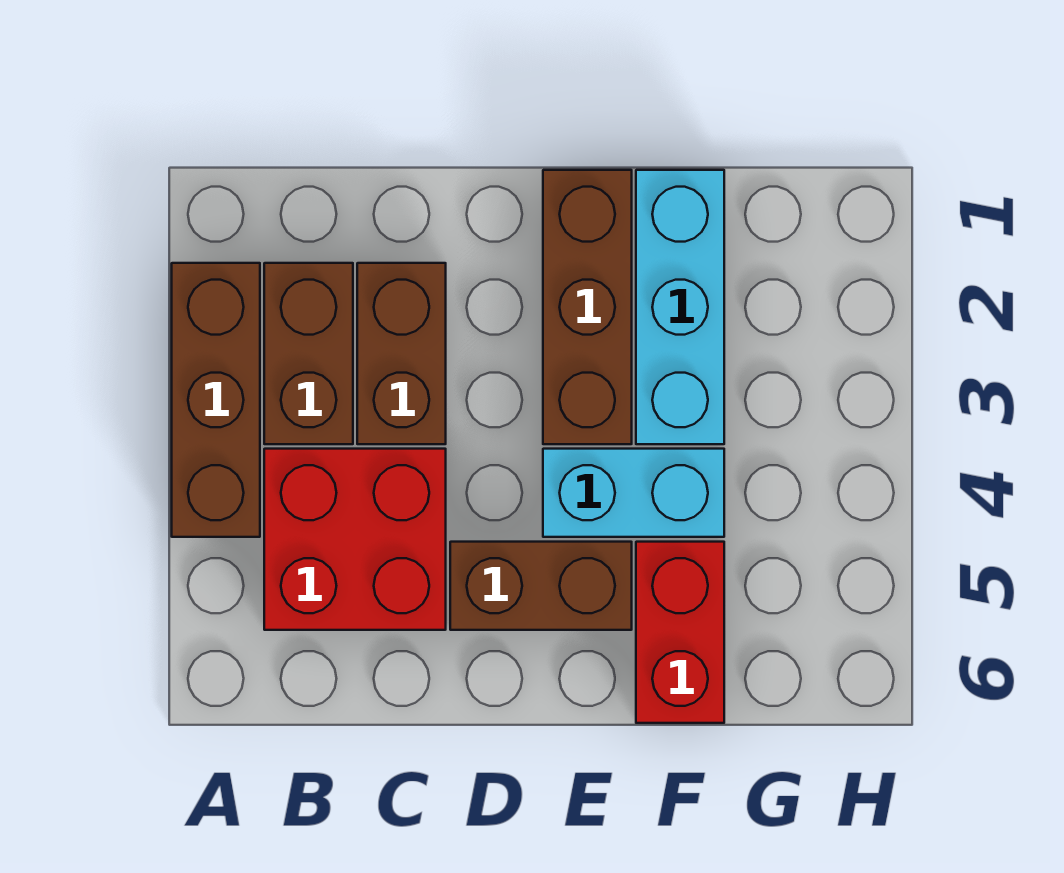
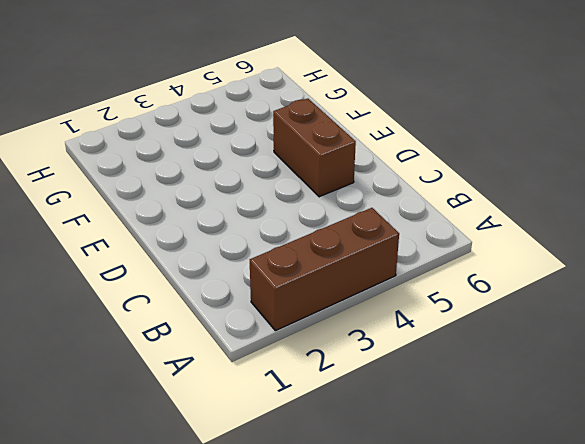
none -> brown 1x2 brick [264,263,353,444]
none -> red 2x2 brick [264,449,446,630]

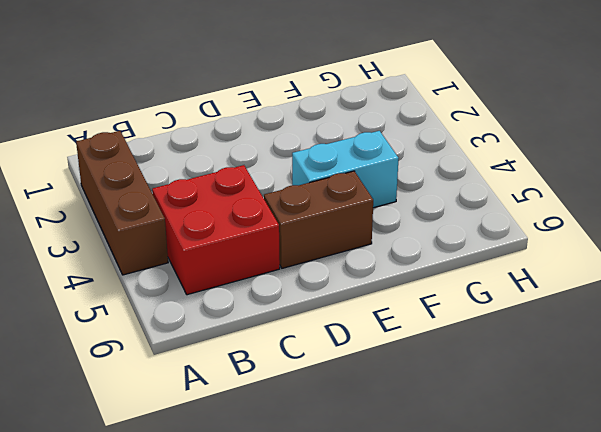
none -> brown 1x2 brick [264,263,353,444]
none -> brown 1x2 brick [357,263,446,444]

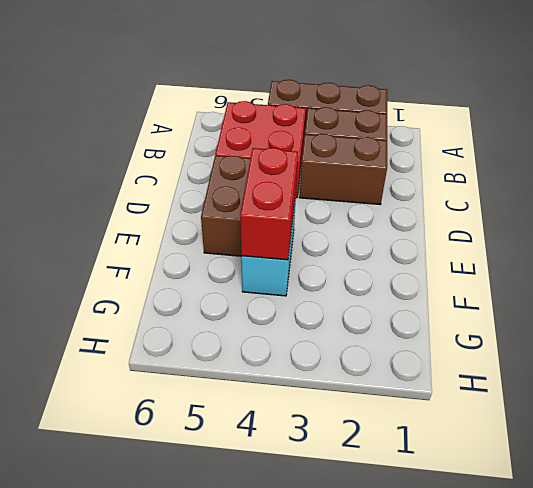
red 1x2 brick [240,148,298,260] -> red 1x2 brick turned to [636,542,724,723]
none -> brown 1x3 brick [543,170,632,444]
none -> cyan 1x3 brick [636,170,724,444]

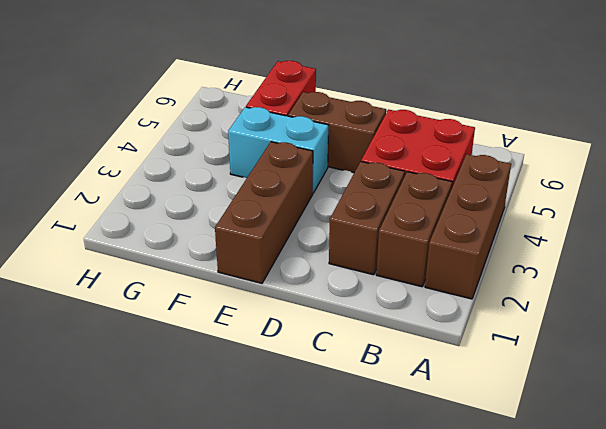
none -> cyan 1x3 brick [636,170,724,444]

